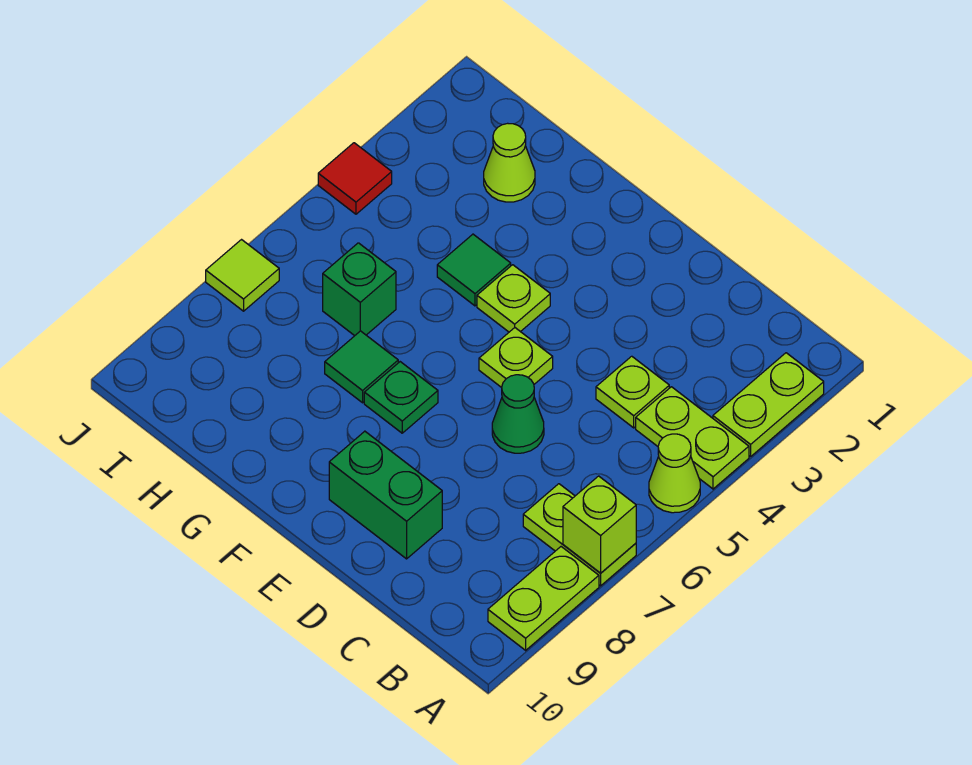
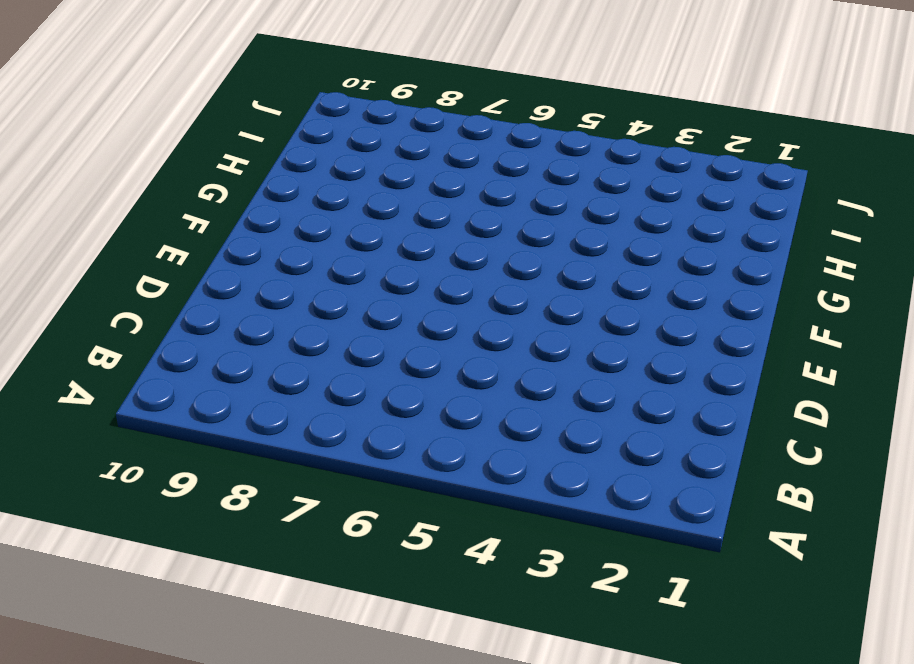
none -> lime 1x2 plate [713,353,824,457]
none -> lime 1x2 plate [636,387,749,489]
none -> lime 1x1 cone [649,434,700,513]

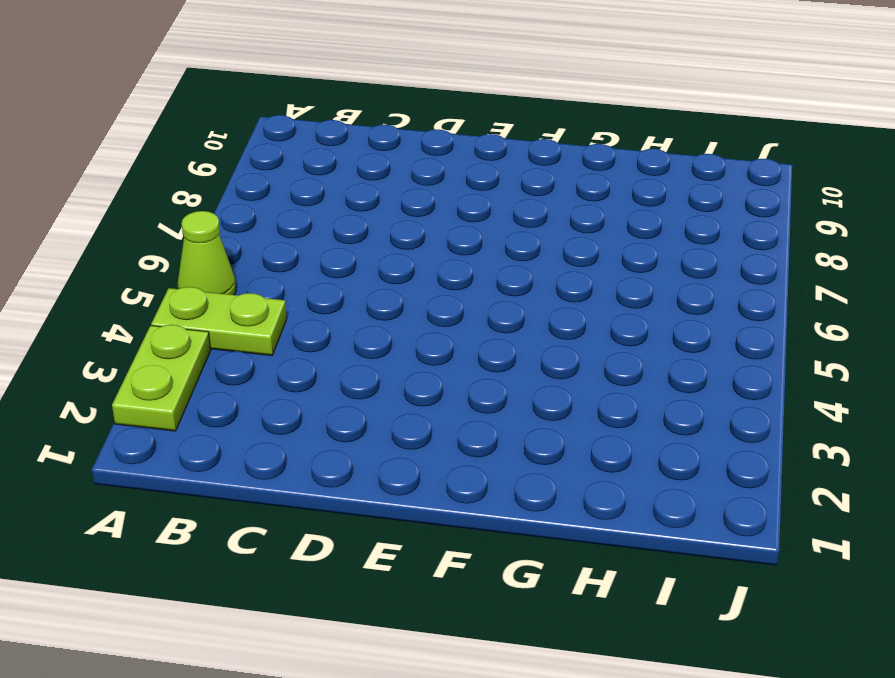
none -> lime 1x2 plate [523,484,636,586]
none -> lime 1x2 plate [488,547,599,650]
none -> lime 1x1 plate [596,356,669,428]

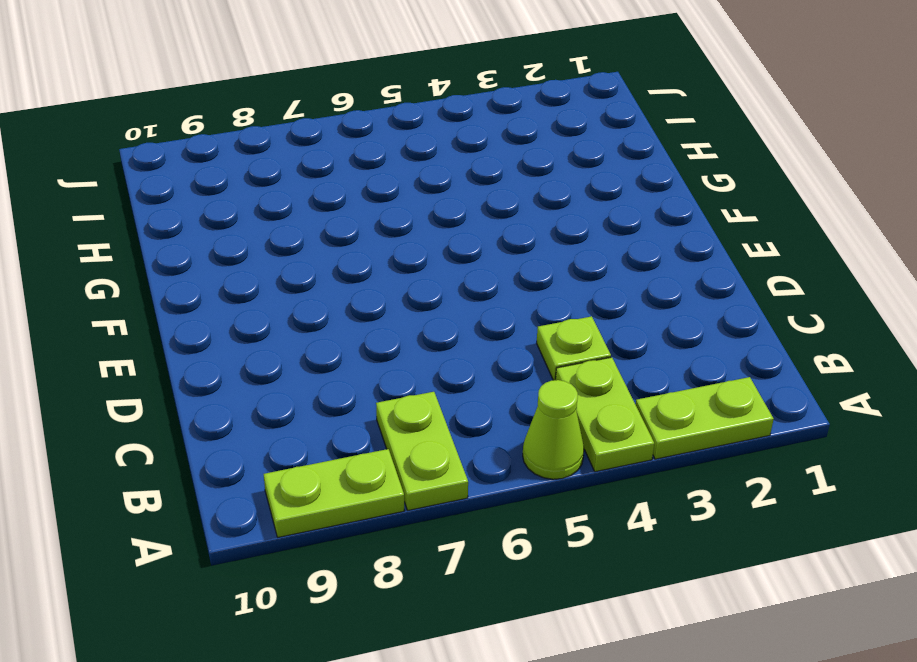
none -> green 1x1 cone [492,375,544,453]
none -> green 1x2 brick [329,431,442,559]
none -> lime 1x1 plate [479,328,553,388]

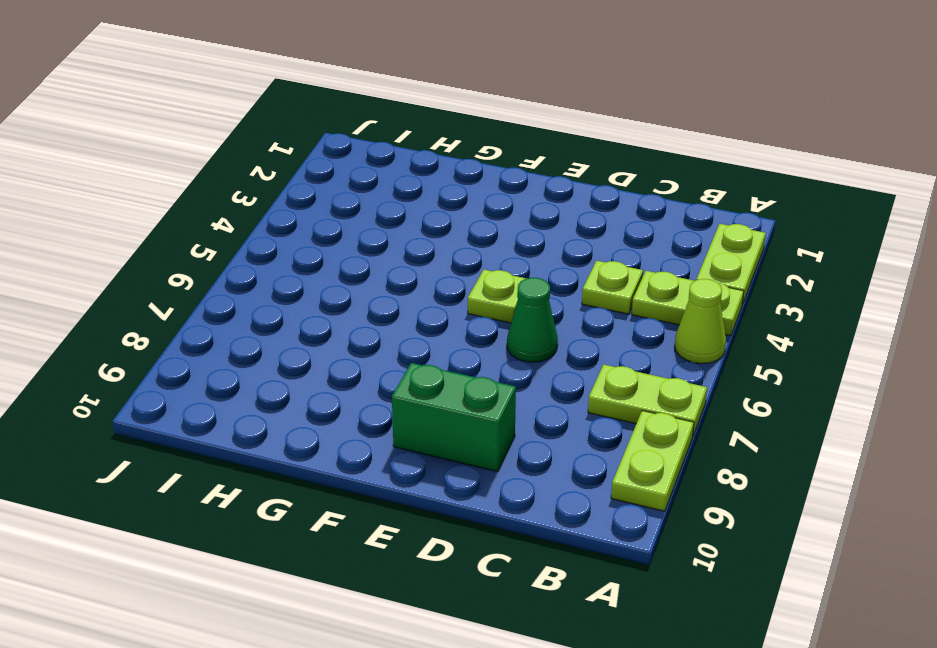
none -> lime 1x1 plate [477,265,550,332]
none -> green 1x1 plate [364,362,438,433]
none -> green 1x1 tile [437,234,511,306]

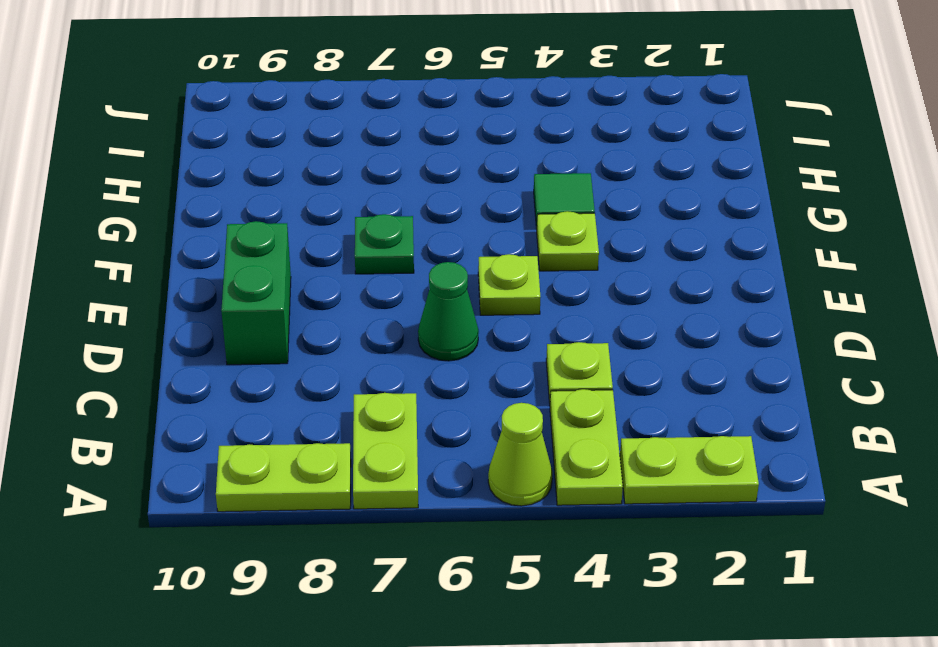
none -> green 1x1 tile [325,331,398,403]
none -> lime 1x1 cone [484,123,535,202]
none -> green 1x1 brick [323,243,396,336]

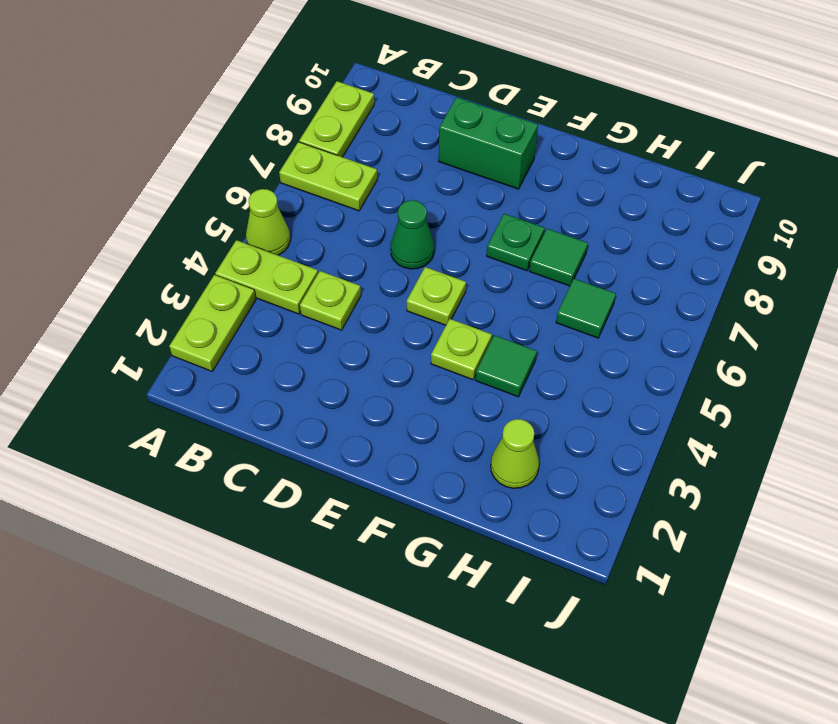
green 1x1 tile [556,279,616,338] -> green 1x1 brick [323,243,396,336]
none -> red 1x1 tile [318,143,392,214]
none -> lime 1x1 tile [206,240,279,311]
none -> lime 1x1 brick [563,476,636,573]

